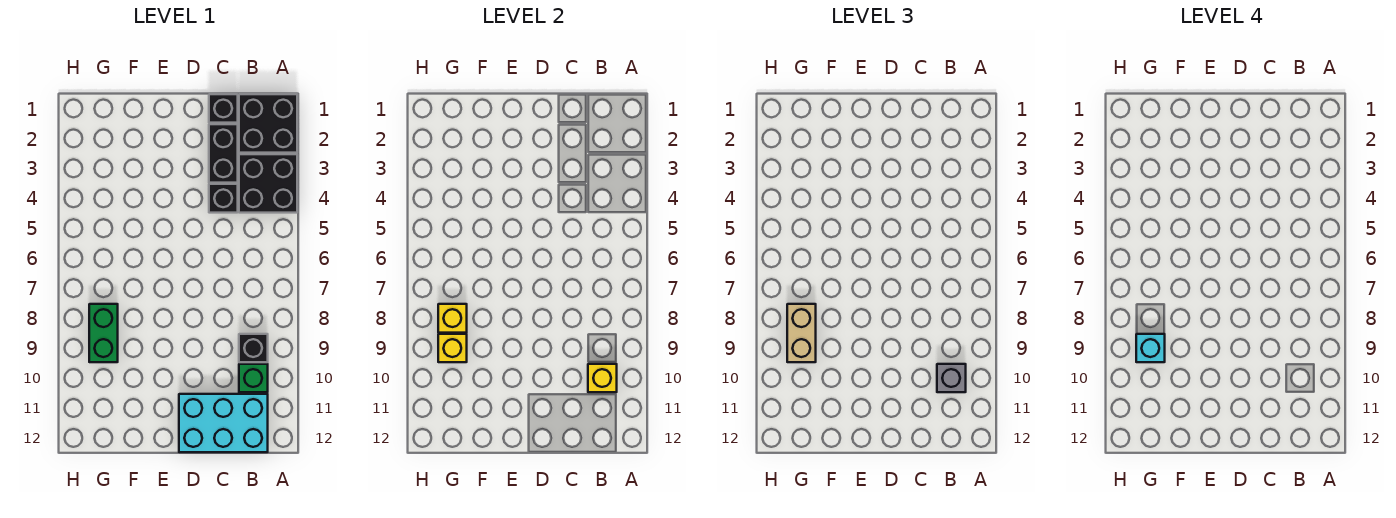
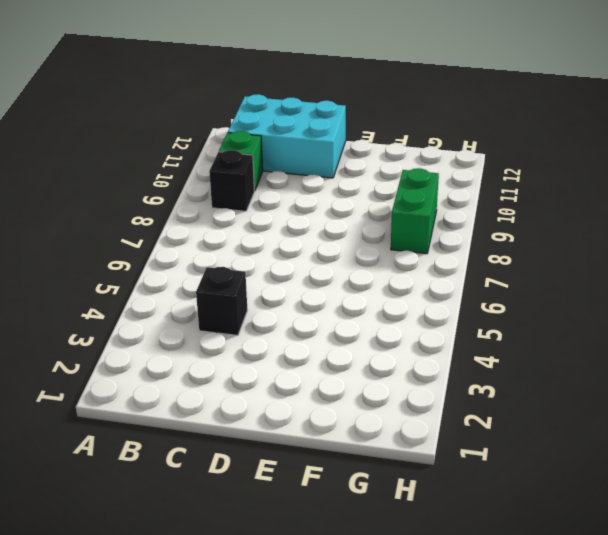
none -> black 2x2 brick [239,94,297,153]
none -> black 2x2 brick [239,154,297,213]
none -> black 1x1 brick [209,94,238,123]

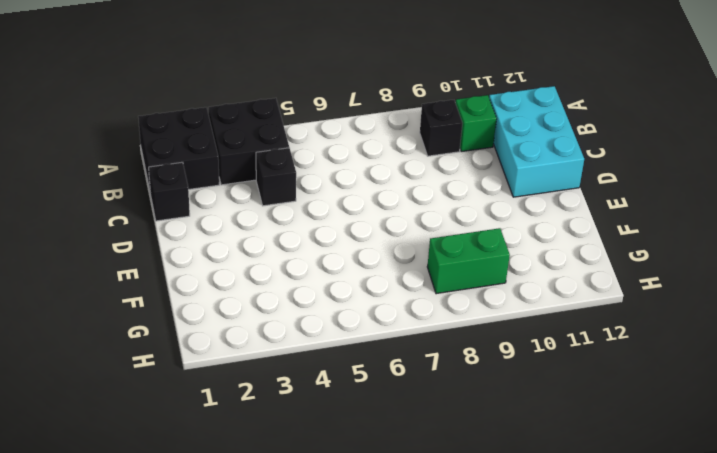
none -> black 1x2 brick [209,124,238,183]
none -> yellow 1x1 brick [588,364,617,392]
none -> yellow 1x1 brick [438,304,467,333]

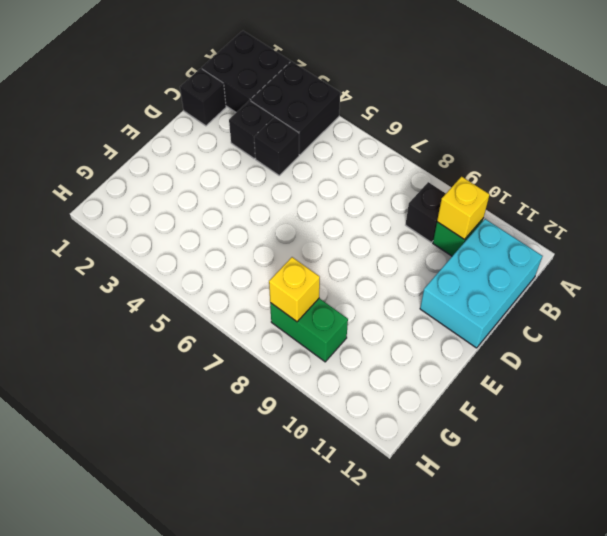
black 1x1 brick [229,100,273,158] -> black 1x2 brick [209,124,238,183]
none -> yellow 1x1 brick [438,334,467,362]
none -> grey 1x1 brick [937,364,966,392]
none -> tan 1x2 brick [787,304,816,362]

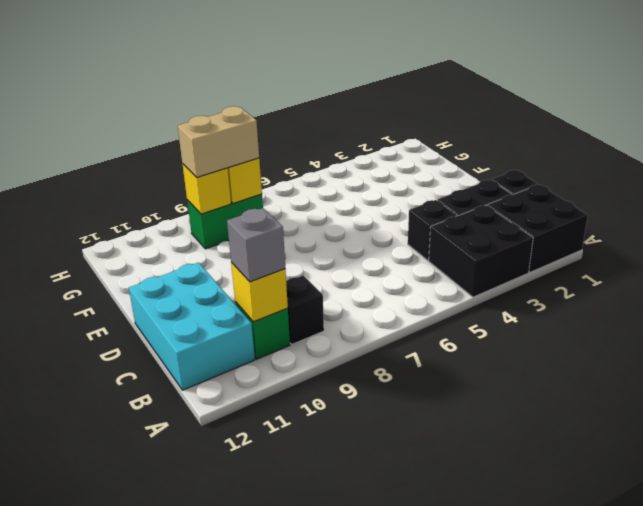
none -> cyan 1x1 brick [1136,334,1165,362]

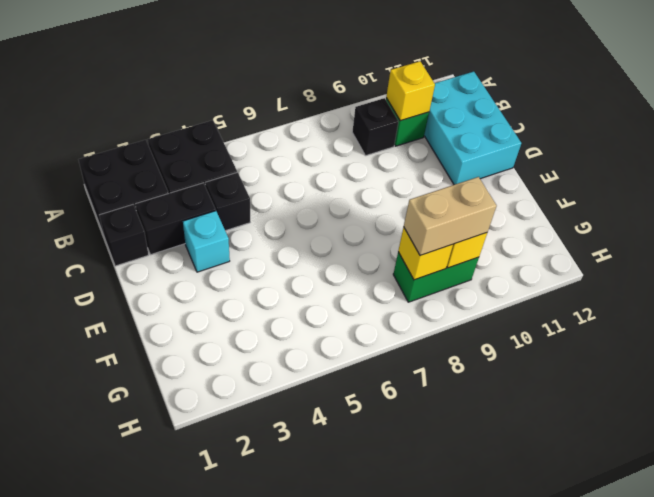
cyan 1x1 brick [183,211,230,272] -> cyan 1x1 brick moved to [1136,334,1165,362]
none -> grey 1x1 brick [937,364,966,392]

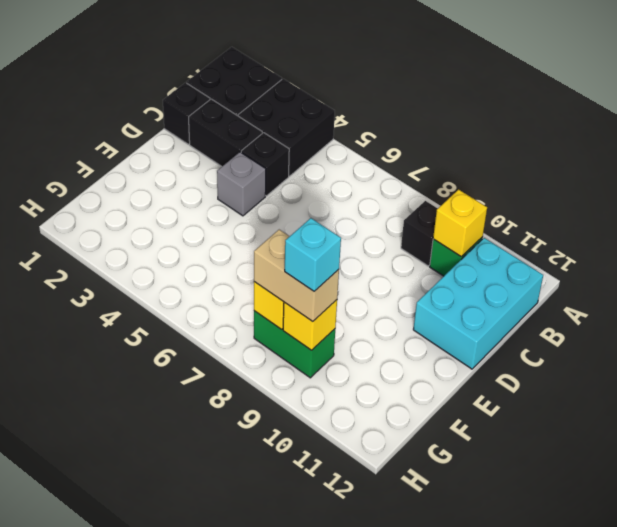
grey 1x1 brick [217,152,266,216] -> grey 1x1 brick moved to [937,364,966,392]

